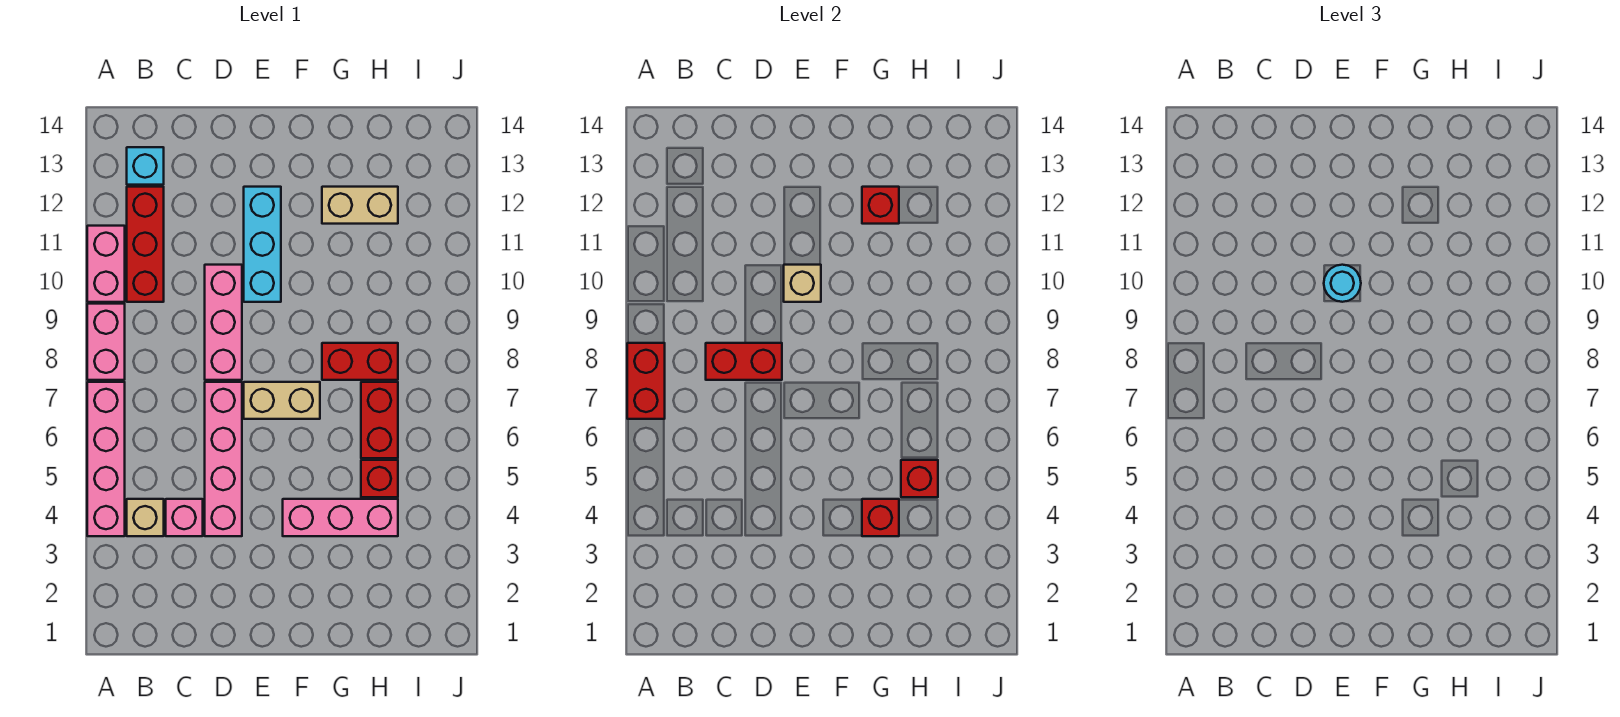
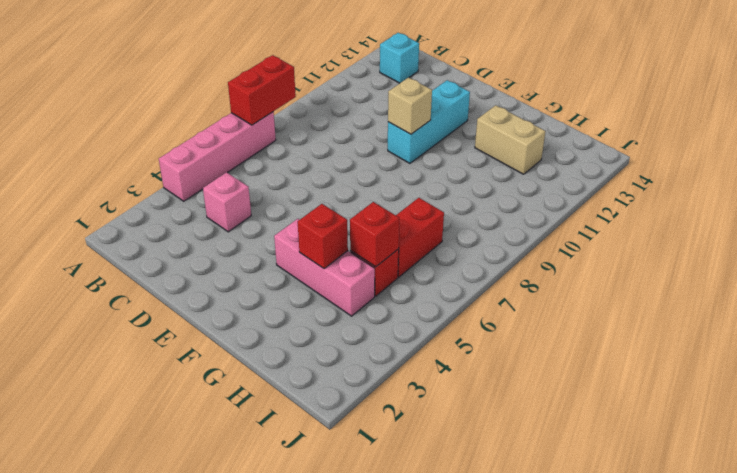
none -> pink 1x2 brick [87,304,125,380]
none -> pink 1x2 brick [87,226,125,302]
none -> tan 1x1 brick [127,499,164,536]

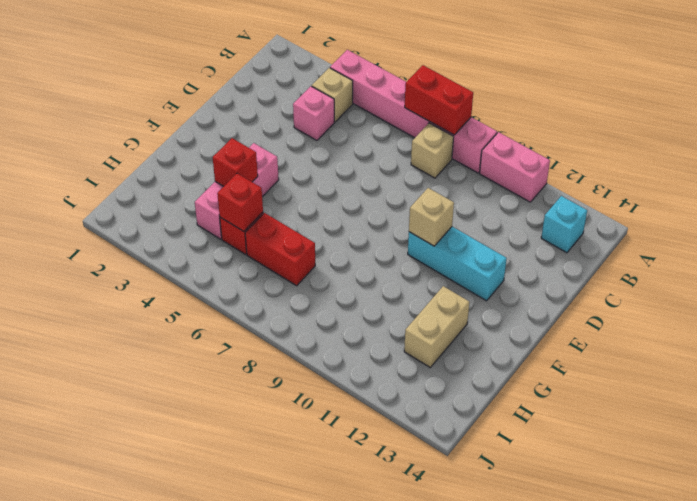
tan 1x1 brick [411,123,454,178] -> none
none -> red 1x3 brick [127,187,164,302]
none -> pink 1x4 brick [205,382,242,536]
none -> pink 1x3 brick [205,265,242,380]

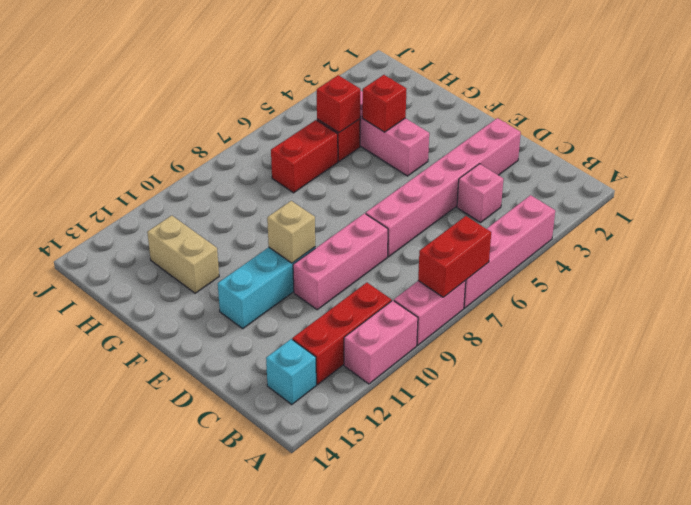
pink 1x6 brick [366,118,521,257] -> pink 1x4 brick [205,382,242,536]
none -> tan 1x1 brick [127,499,164,536]
none -> tan 1x2 brick [244,382,320,419]
none -> red 1x2 brick [322,343,398,380]

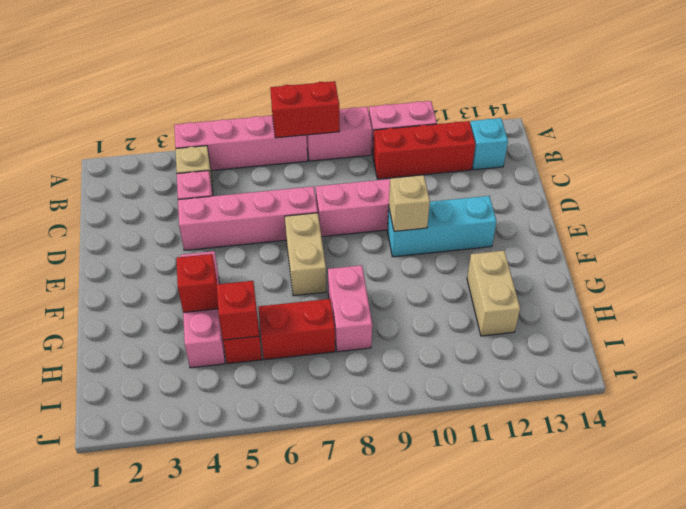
pink 1x2 brick [328,265,372,352] -> red 1x2 brick [322,343,398,380]
none -> red 1x2 brick [706,343,782,380]
none -> red 1x1 brick [862,187,899,224]
none -> cyan 1x1 round brick [1324,265,1361,302]

